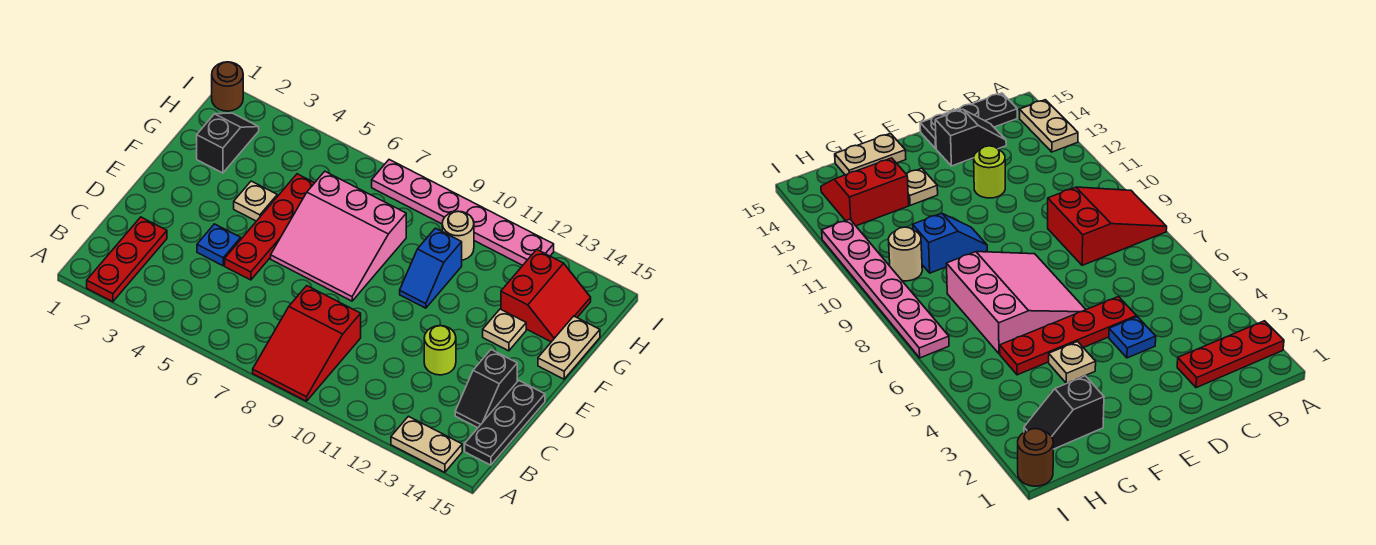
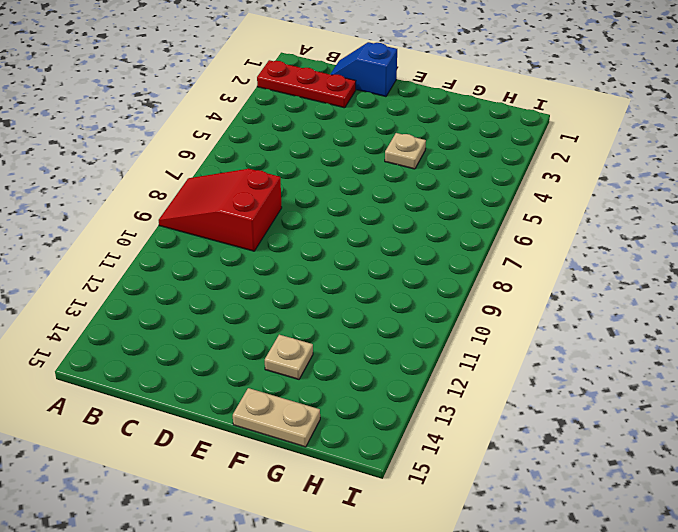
blue 1x2 slope [330,42,397,97] -> blue 1x2 slope moved to [400,228,462,308]
none -> tan 1x2 plate [391,416,462,472]
none -> black 1x3 plate [465,381,545,465]
none -> black 1x2 slope [455,350,517,428]

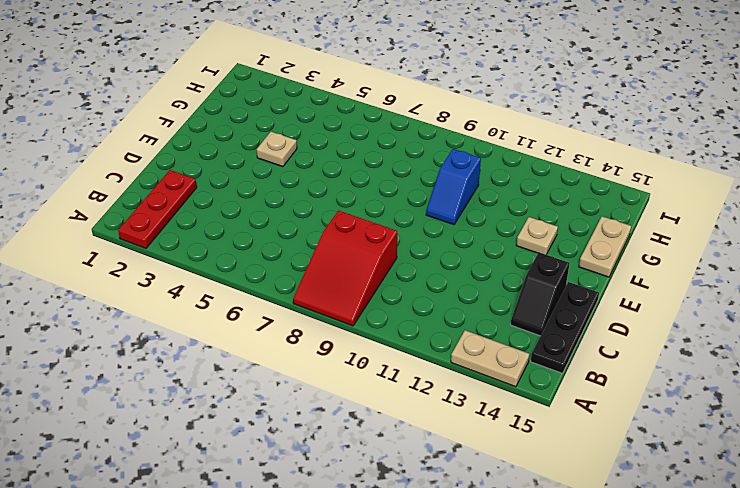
none -> blue 1x1 plate [197,224,241,266]
none -> red 1x4 plate [225,174,314,280]
none -> lime 1x1 round brick [424,326,456,375]

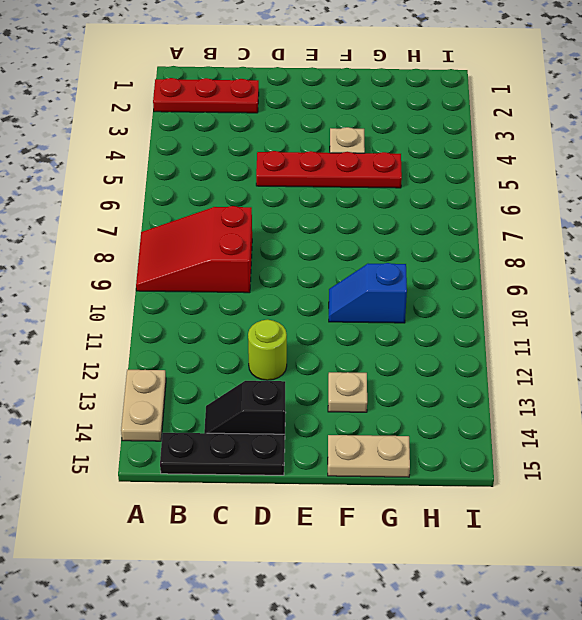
none -> blue 1x1 plate [197,224,241,266]
none -> pink 3x3 slope [271,171,406,301]
none -> black 1x2 slope [197,113,259,173]

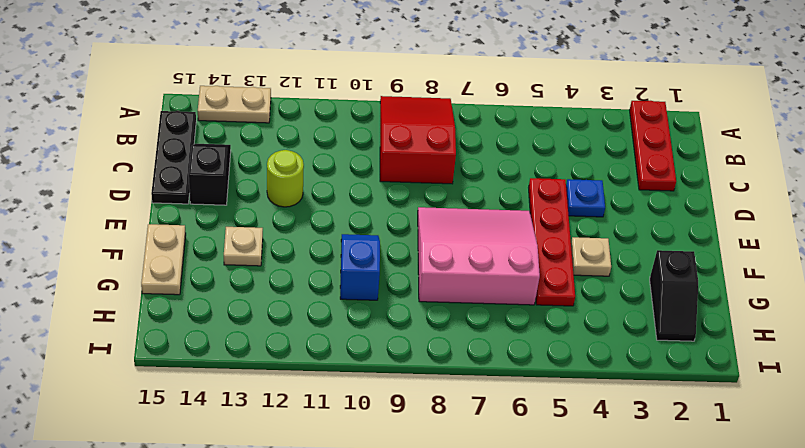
none -> red 2x2 slope [501,249,591,342]
none -> tan 1x1 round brick [442,211,474,260]
none -> brown 1x1 round brick [212,62,243,111]

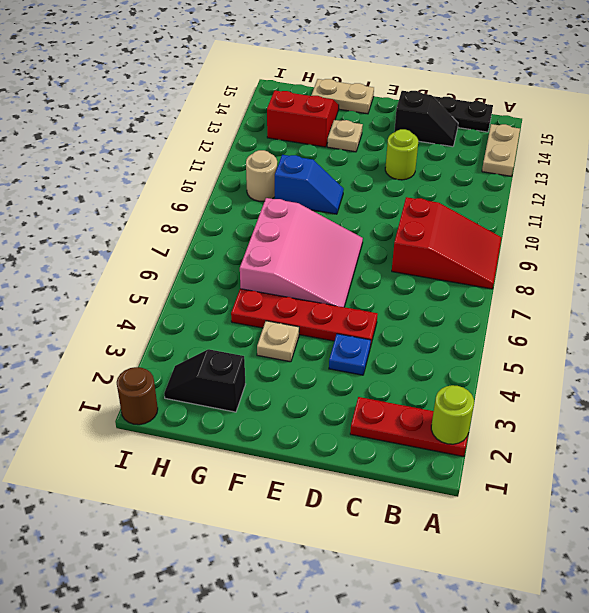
lime 1x1 round brick [431,385,474,444] -> none
none -> pink 1x6 plate [372,160,554,265]

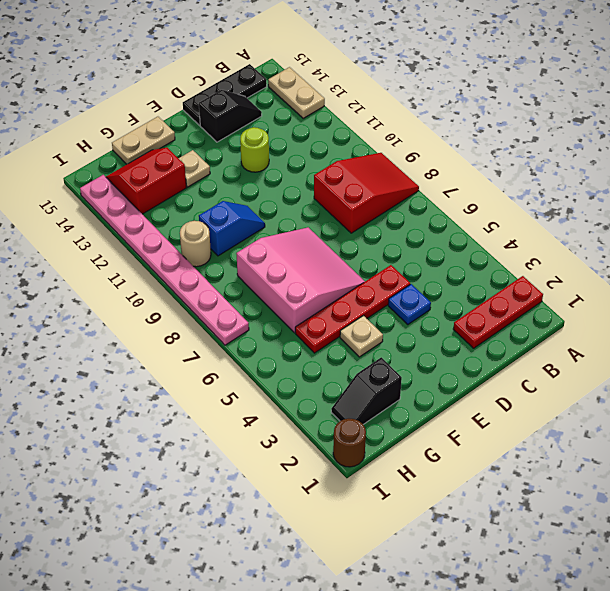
pink 1x8 plate [80,175,249,345] -> pink 1x6 plate [372,160,554,265]

